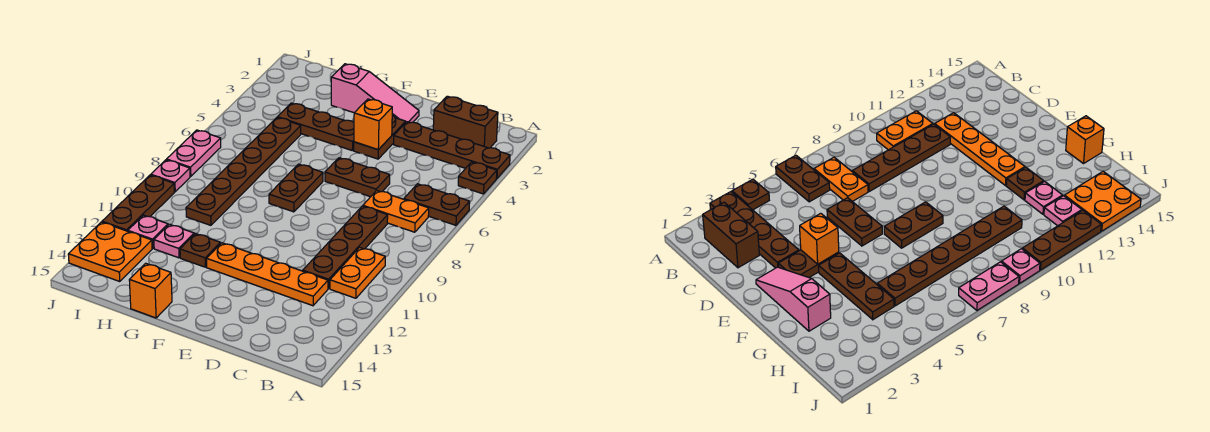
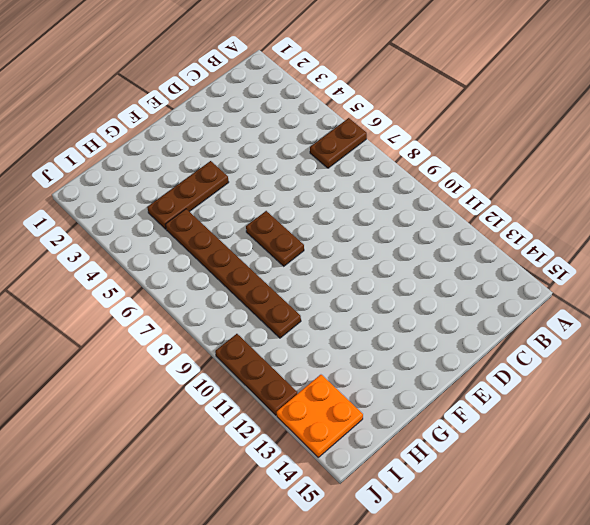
none -> brown 1x4 plate [394,122,510,179]
none -> brown 1x1 plate [458,162,497,194]
none -> brown 1x2 brick [433,96,498,148]

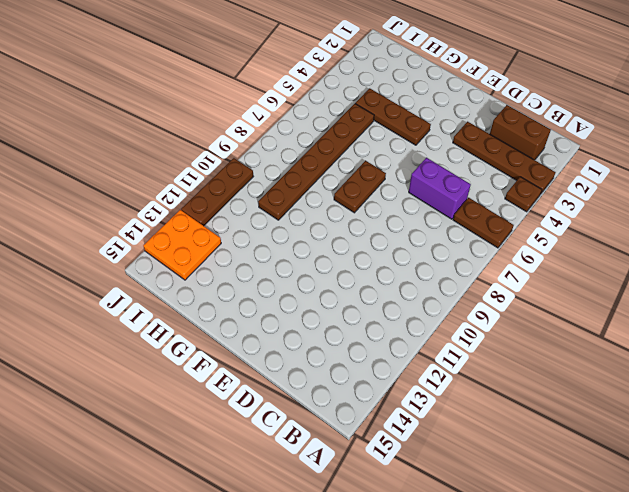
purple 1x2 brick [409,158,471,219] -> brown 1x2 plate [325,158,390,197]
none -> orange 1x2 plate [363,191,429,232]
none -> orange 1x2 plate [330,247,385,298]
none -> brown 1x4 plate [303,206,388,289]

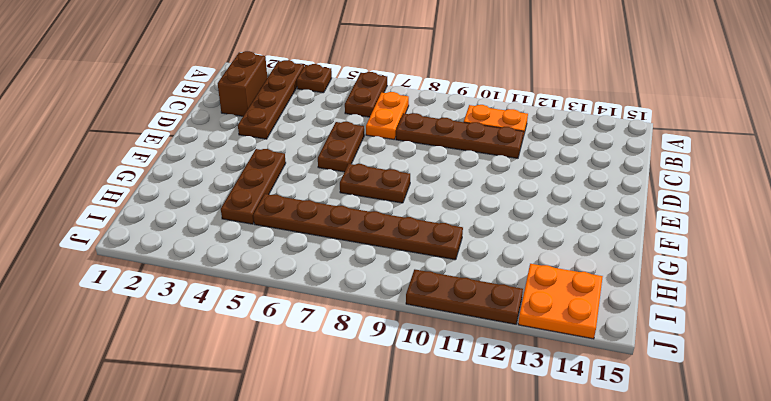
none -> orange 1x4 plate [207,243,328,306]
none -> pink 1x3 slope [331,64,419,123]
none -> brown 1x2 plate [354,115,406,159]

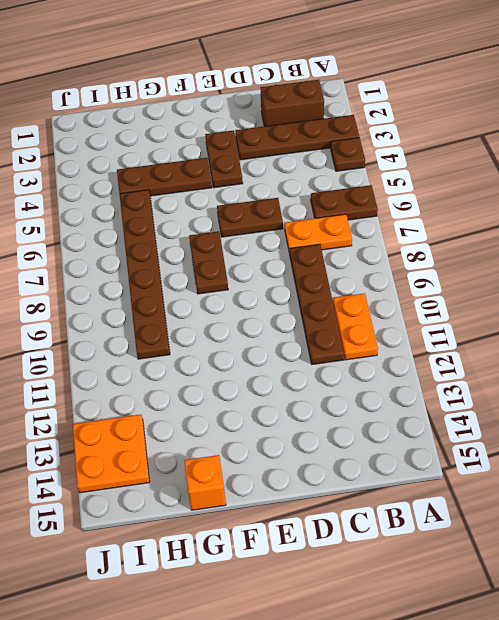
none -> orange 1x4 plate [207,243,328,306]
none -> pink 1x3 slope [331,64,419,123]
none -> brown 1x1 plate [180,234,221,267]

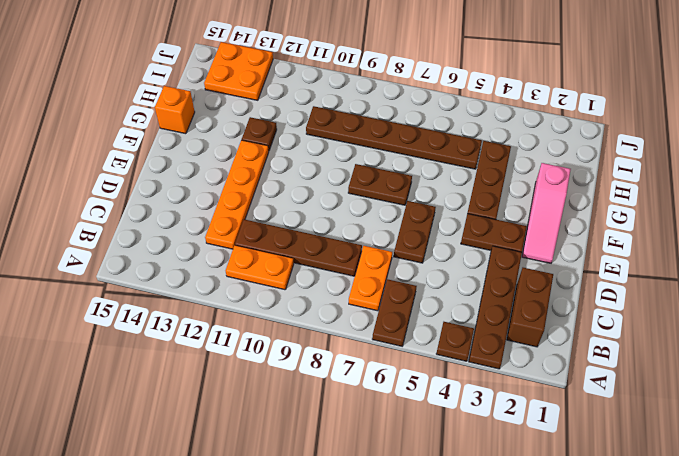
none -> pink 1x1 plate [154,224,194,258]
none -> pink 1x1 plate [128,215,168,248]
none -> pink 1x2 plate [167,130,221,176]

